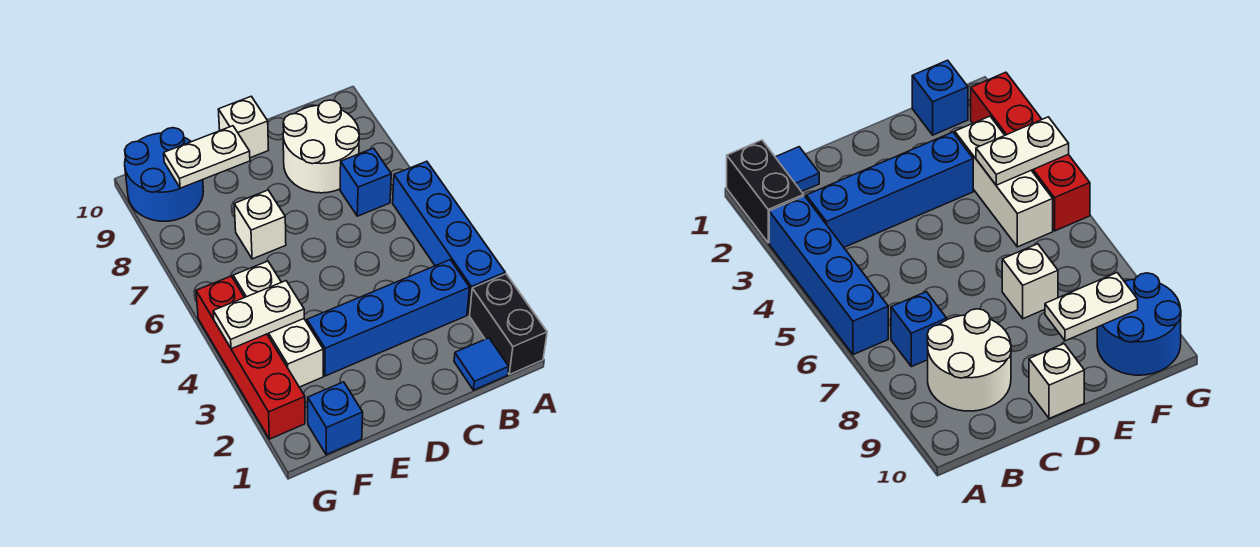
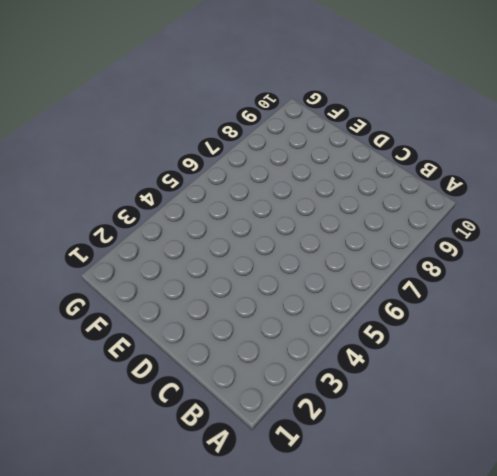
none -> black 1x2 brick [470,274,547,374]
none -> blue 1x4 brick [393,161,505,315]
none -> blue 1x1 tile [454,338,509,390]

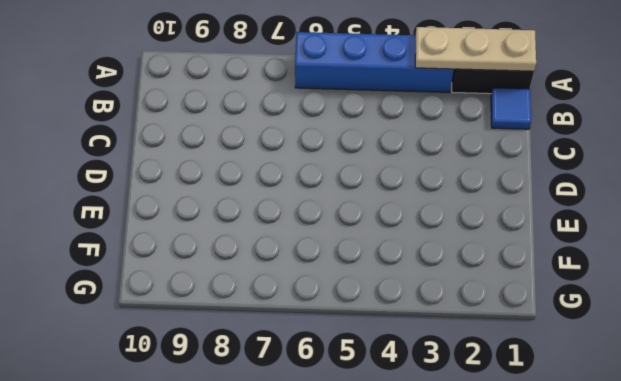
tan 1x3 plate [415,27,536,71] -> none
none -> blue 1x4 brick [307,260,470,376]
none -> blue 1x1 brick [340,148,391,216]
none -> white 2x2 round brick [283,100,359,193]

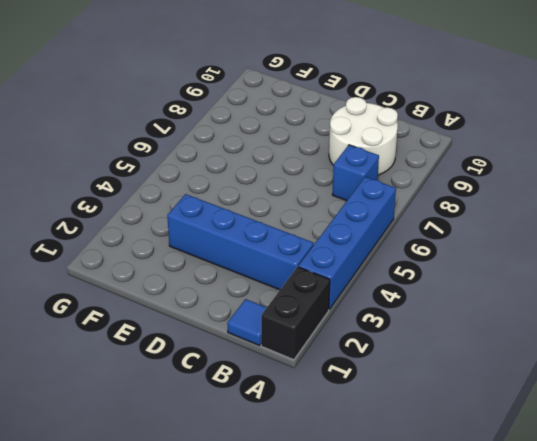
none -> white 1x1 brick [218,96,268,158]
none -> white 1x1 brick [234,190,286,259]
none -> blue 1x1 brick [308,382,363,455]

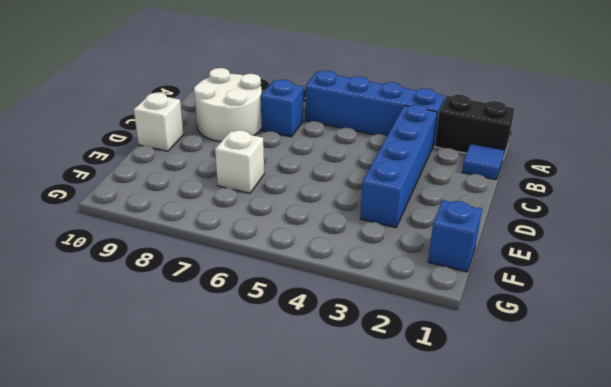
none -> white 1x3 brick [233,261,323,387]
none -> blue 2x2 round brick [125,128,203,221]
none -> red 1x4 brick [196,276,305,439]

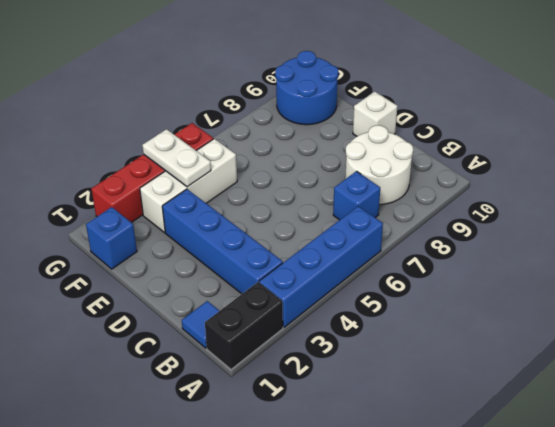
none -> white 1x1 brick [234,190,286,259]
none -> white 1x2 plate [164,126,250,188]

